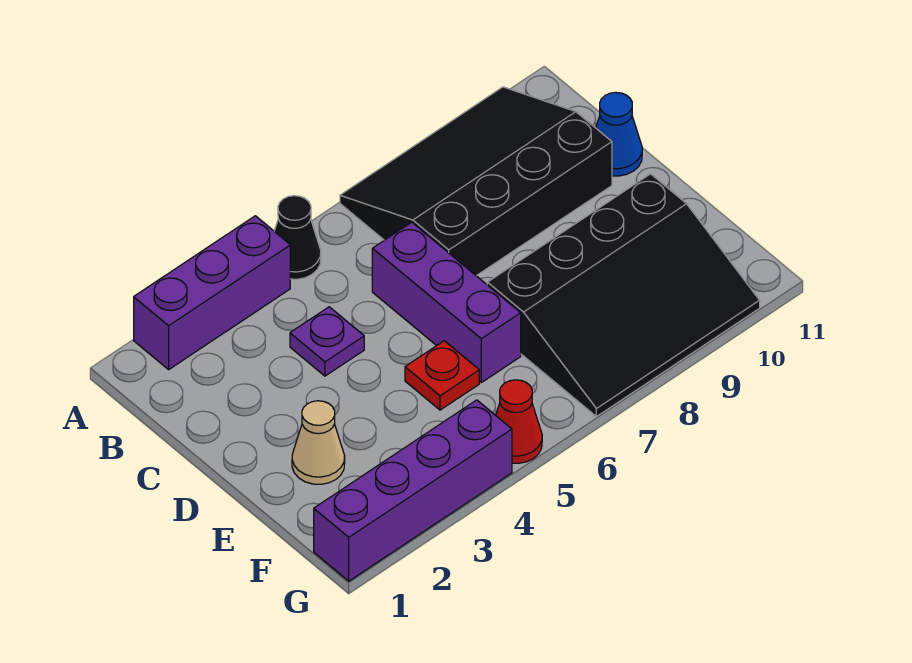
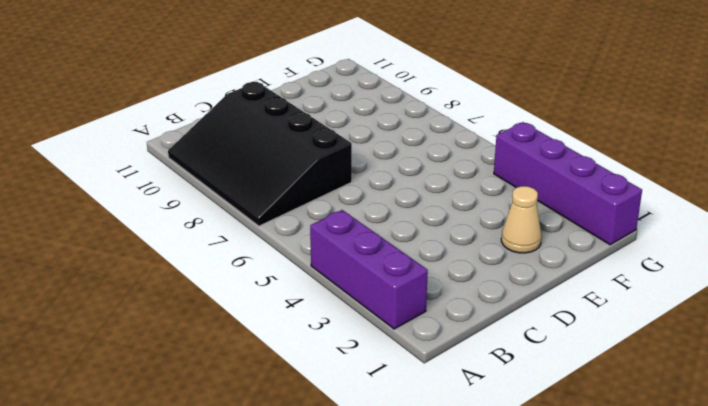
none -> black 1x1 cone [274,196,321,279]
none -> purple 1x1 plate [290,307,364,376]

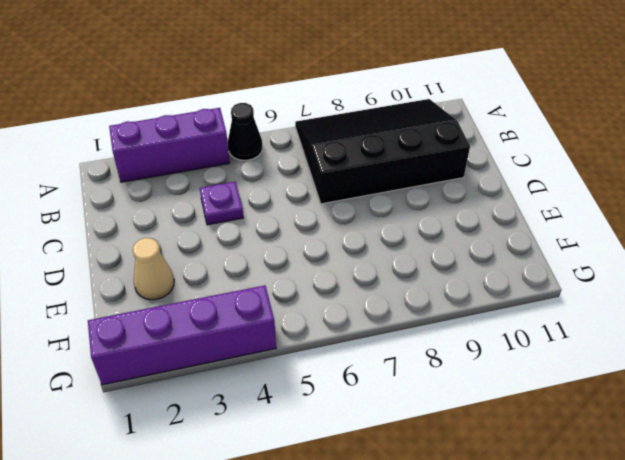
none -> purple 1x3 brick [372,222,521,383]
none -> blue 1x1 cone [596,92,642,176]

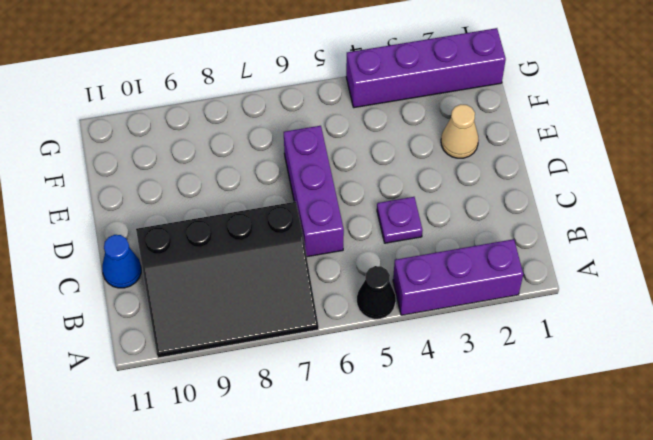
none -> red 1x1 plate [405,341,479,410]
none -> black 3x4 slope [487,174,760,417]

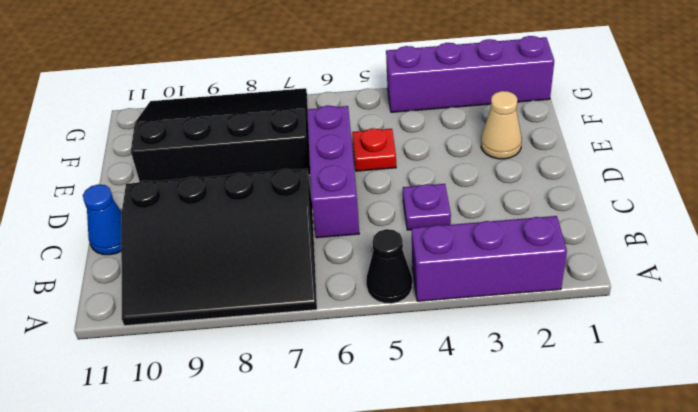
none -> red 1x1 cone [496,380,542,463]

